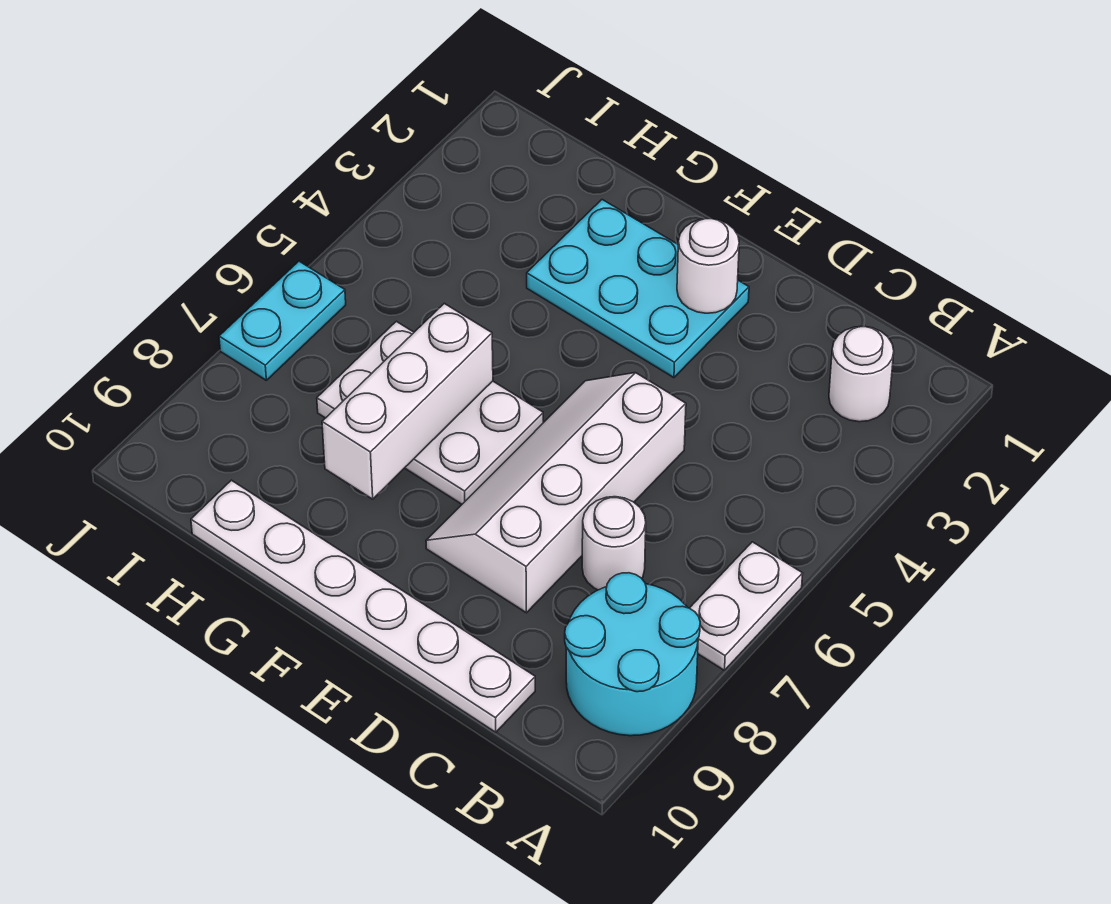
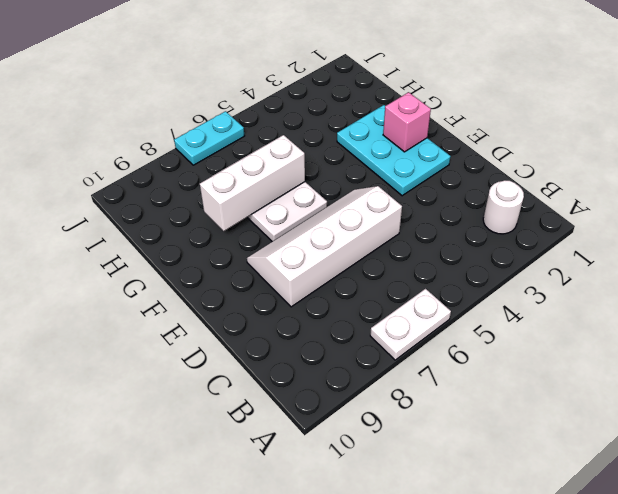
pink 1x1 brick [383,92,431,152] -> none
none -> cyan 2x2 round brick [565,573,700,736]
none -> white 1x1 round brick [582,497,646,590]

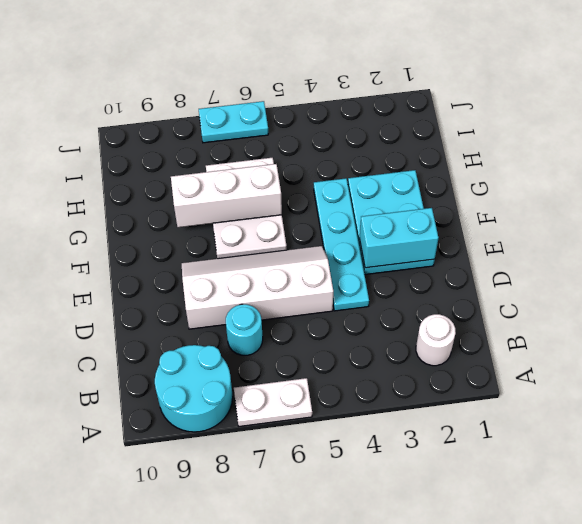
cyan 1x1 round brick [226,304,263,355] -> white 1x1 round brick [582,497,646,590]
cyan 1x4 plate [314,178,369,311] -> none
cyan 1x2 brick [360,208,439,268] -> white 1x1 round brick [677,219,739,313]
none -> white 1x6 plate [191,480,535,732]

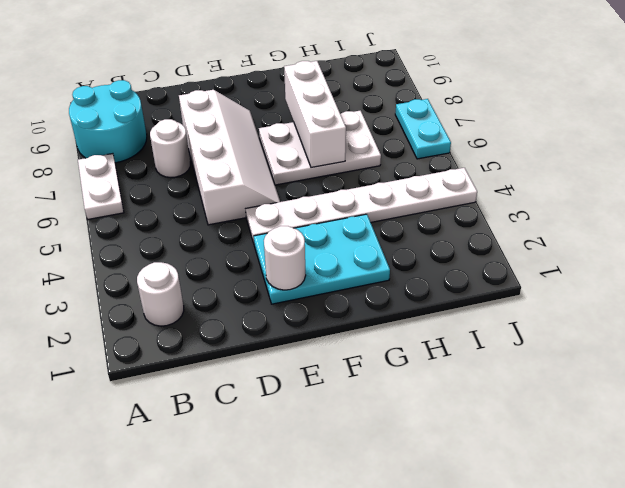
white 1x6 plate [246,168,477,243] -> white 1x6 plate moved to [191,480,535,732]

